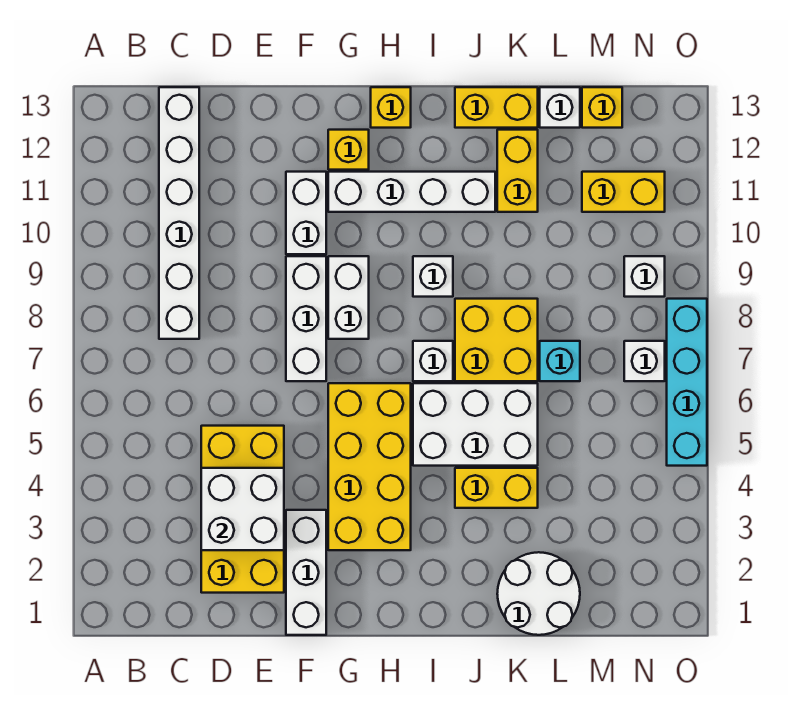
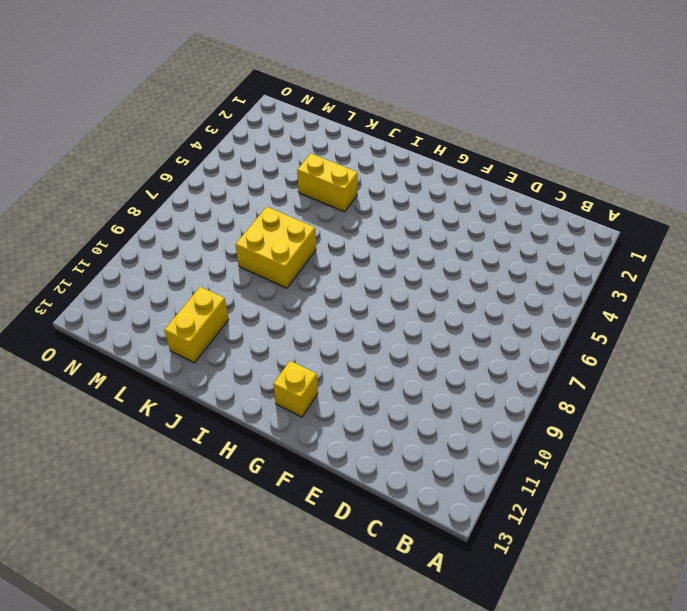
none -> white 1x6 brick [159,87,199,339]
none -> yellow 2x4 brick [201,426,284,593]
none -> white 1x3 brick [286,510,326,635]

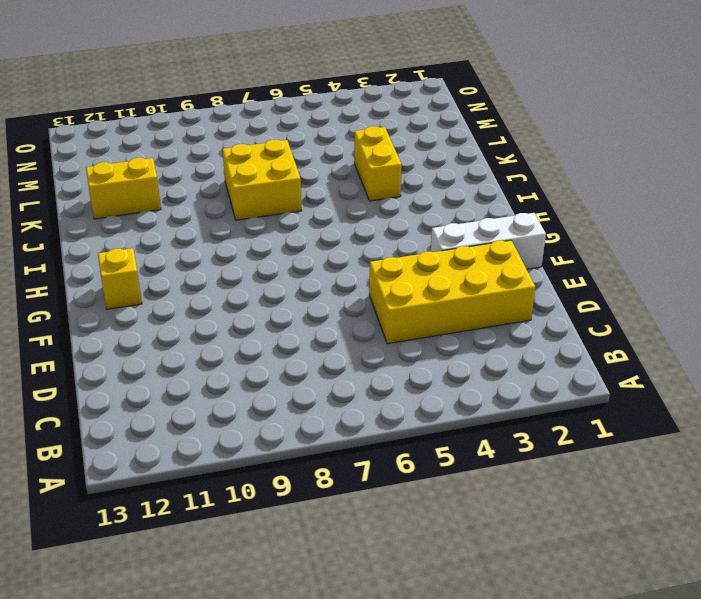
none -> white 1x6 brick [159,87,199,339]
none -> white 1x3 brick [286,256,326,381]
none -> white 1x2 brick [286,172,326,254]

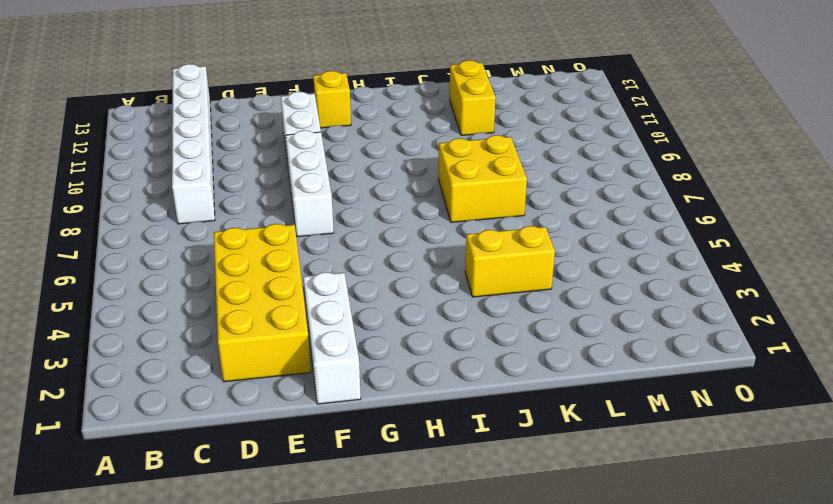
none -> yellow 2x4 brick [328,383,411,550]
none -> white 1x2 brick [328,256,369,339]
none -> white 1x4 brick [328,172,495,212]

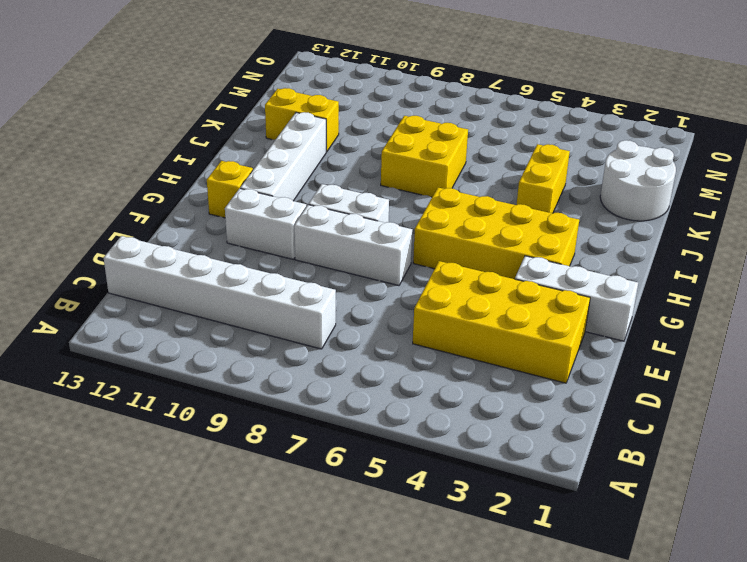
none -> yellow 1x1 brick [371,87,411,128]
none -> white 2x3 brick [413,383,538,466]
none -> white 1x1 brick [413,341,453,381]

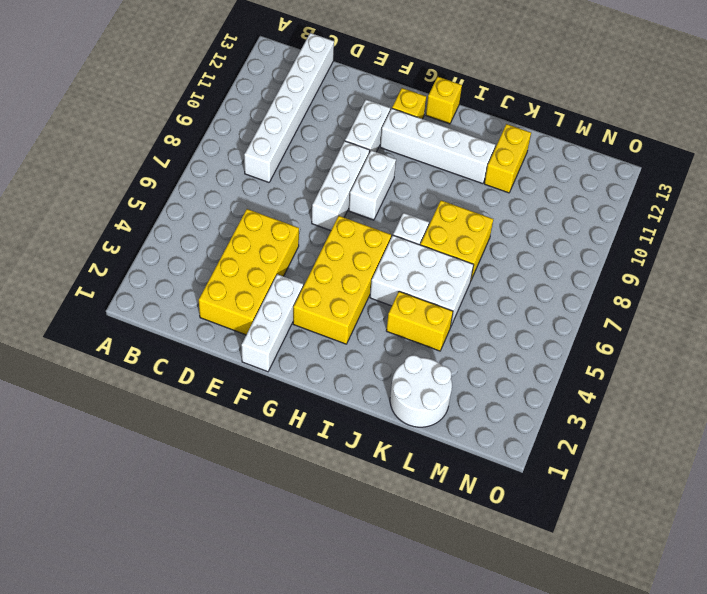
none -> white 1x1 brick [413,256,453,297]
none -> yellow 1x2 brick [455,87,538,128]
none -> cyan 1x1 brick [540,341,580,381]

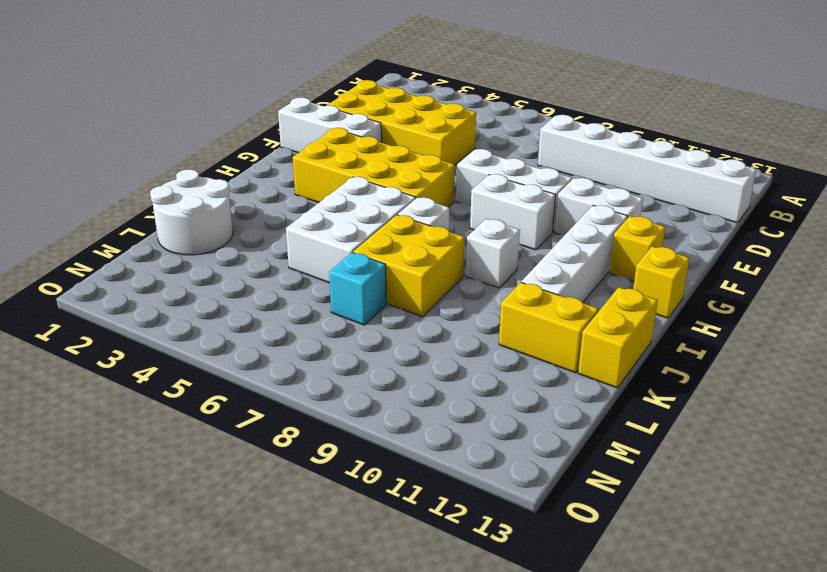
none -> yellow 1x2 brick [455,468,538,508]
none -> white 1x1 brick [540,87,580,128]
none -> yellow 1x2 brick [582,172,665,212]

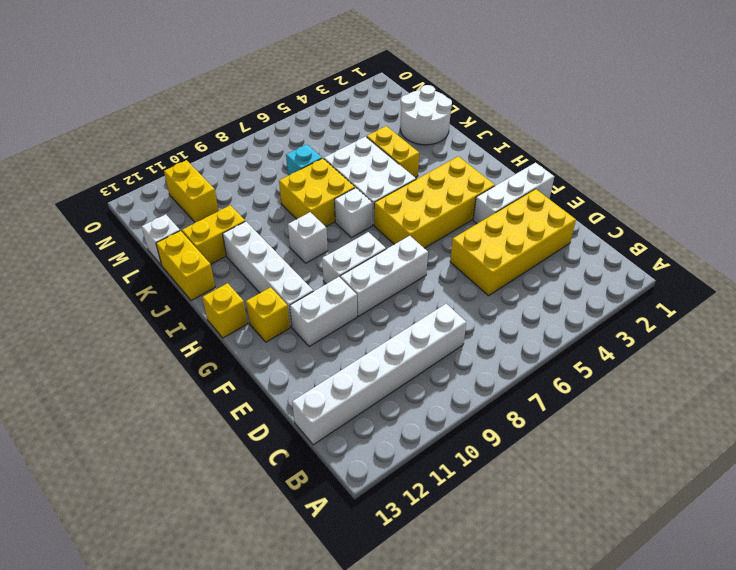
none -> yellow 1x1 brick [582,87,622,128]
none -> white 1x1 brick [624,341,665,381]
none -> white 1x1 brick [624,256,665,297]

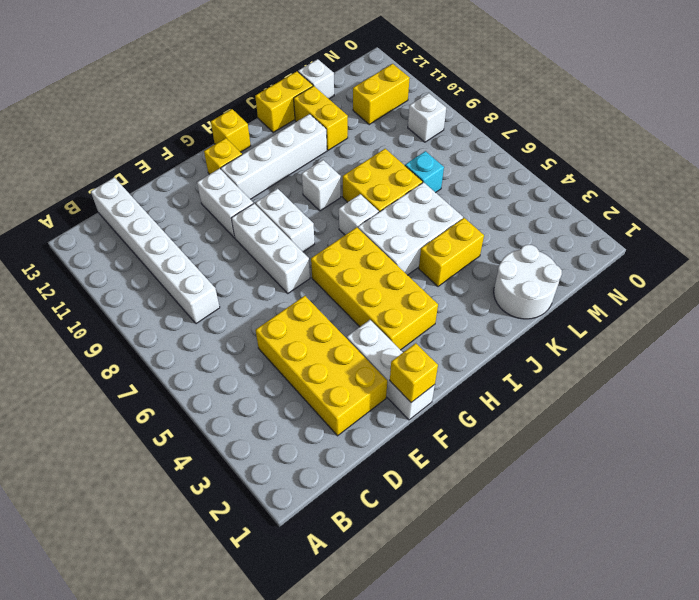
yellow 1x1 brick [390,343,438,402] -> yellow 1x1 brick moved to [582,87,622,128]
none -> white 1x1 brick [624,341,665,381]
none -> cyan 1x4 brick [667,299,707,466]
none -> white 2x2 brick [201,468,284,550]

